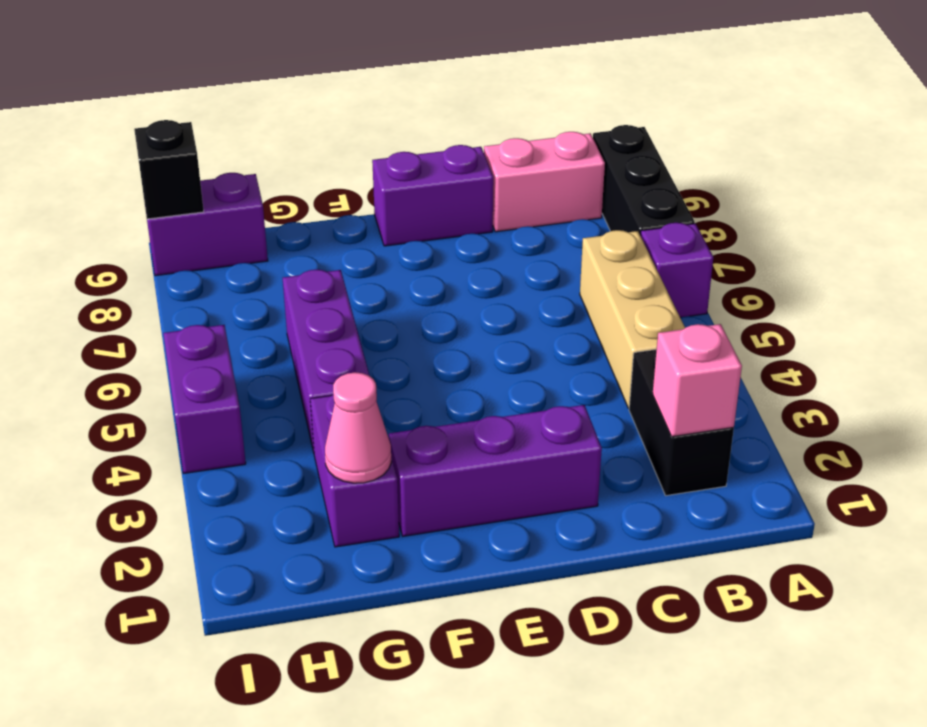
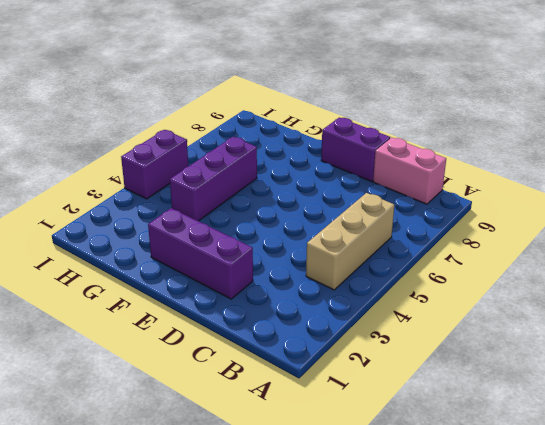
none -> purple 1x1 brick [640,223,713,318]
none -> black 1x3 brick [593,125,695,235]
none -> black 1x2 brick [629,349,734,496]

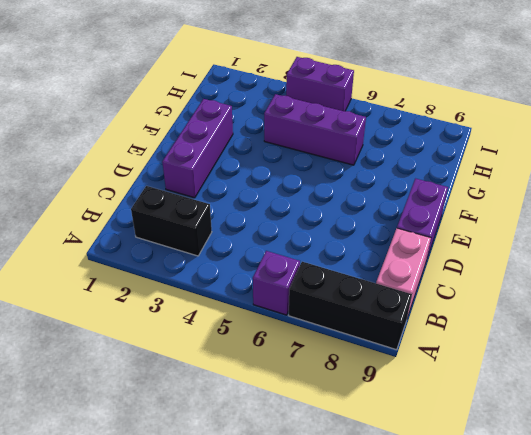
none -> tan 1x3 brick [580,230,685,408]
none -> purple 1x2 brick [310,394,399,547]
none -> purple 1x2 brick [147,173,268,276]

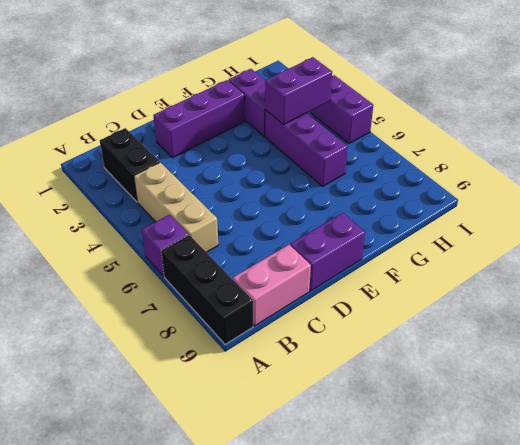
purple 1x2 brick [265,57,332,125] -> purple 1x2 brick moved to [147,173,268,276]
none -> pink 1x1 brick [653,324,742,437]
none -> pink 1x1 cone [325,372,391,483]
none -> black 1x1 brick [134,120,204,219]

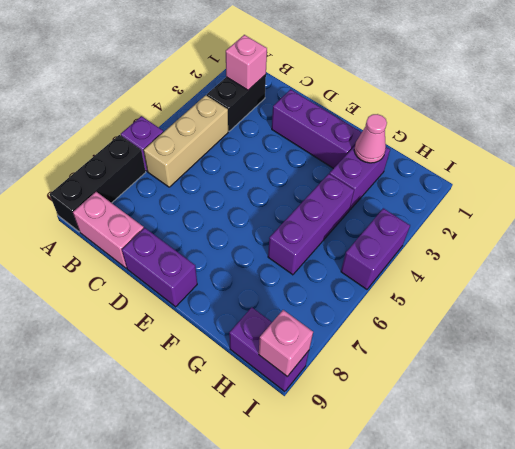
pink 1x1 brick [259,310,313,377] -> black 1x1 brick [134,120,204,219]

